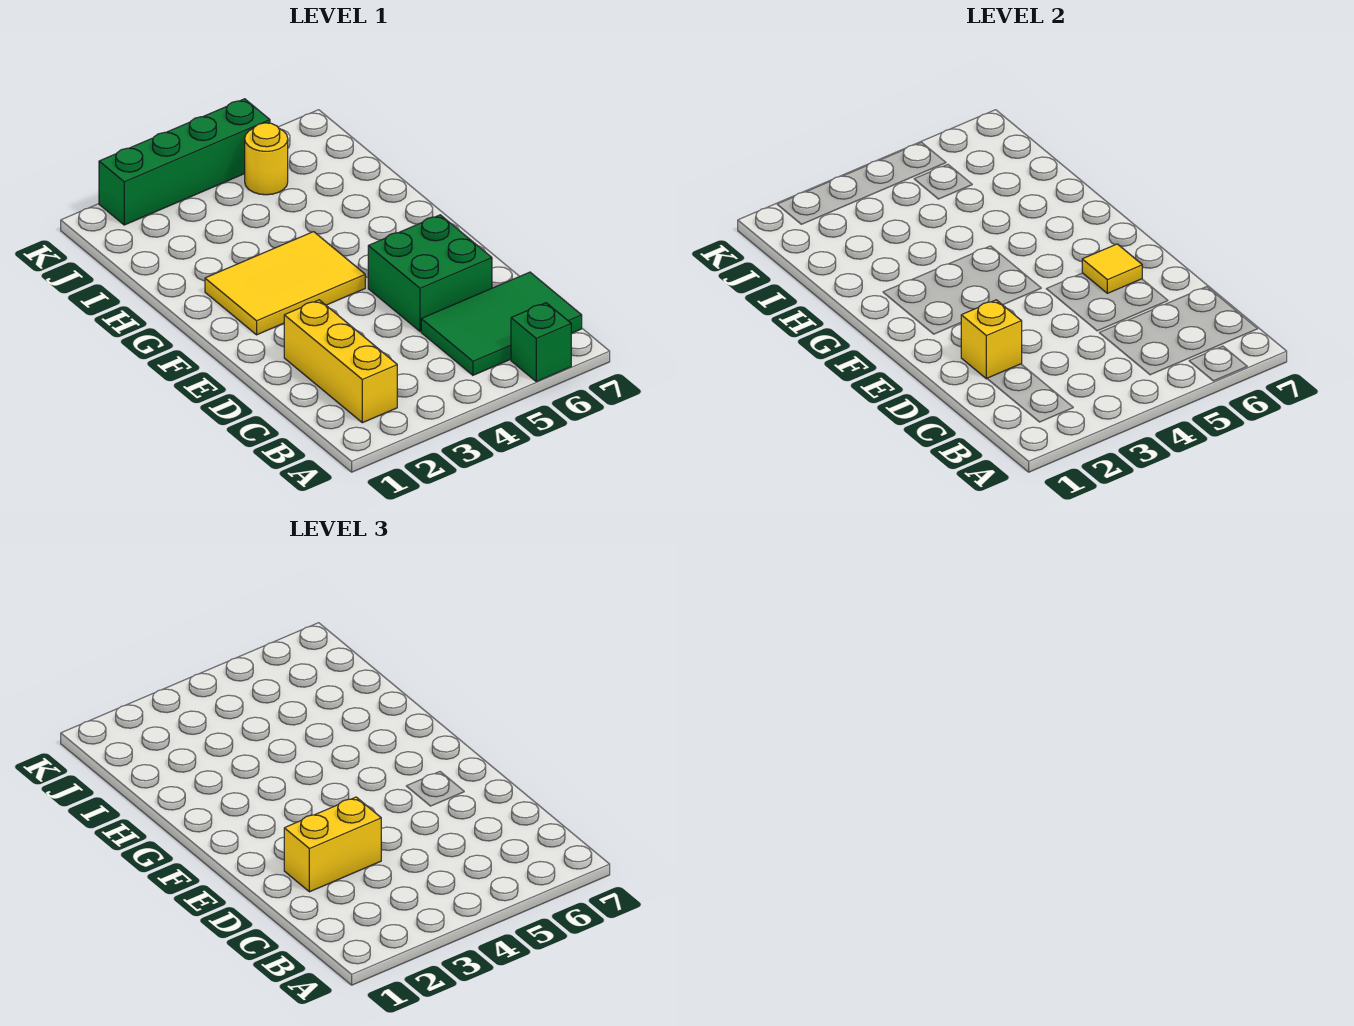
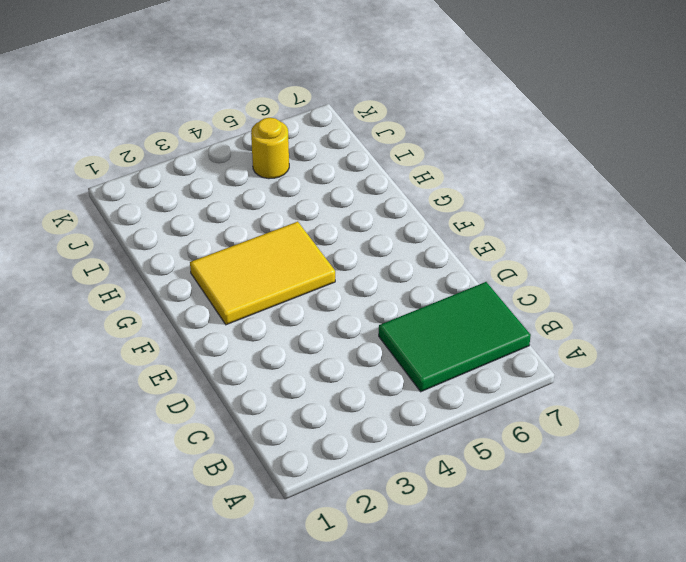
none -> green 1x1 brick [511,303,571,382]
none -> yellow 1x3 brick [284,300,397,423]

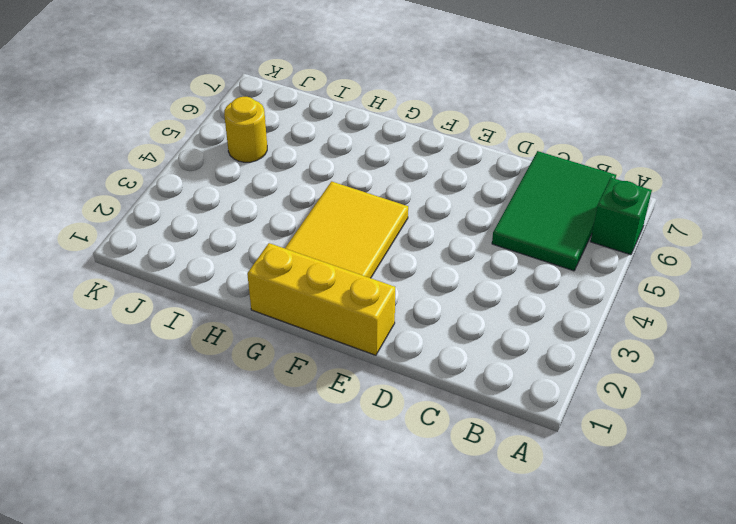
yellow 1x3 brick [247,243,395,355] -> yellow 1x3 brick moved to [284,300,397,423]
none -> green 2x2 brick [368,215,492,331]
none -> green 1x4 brick [99,99,270,225]

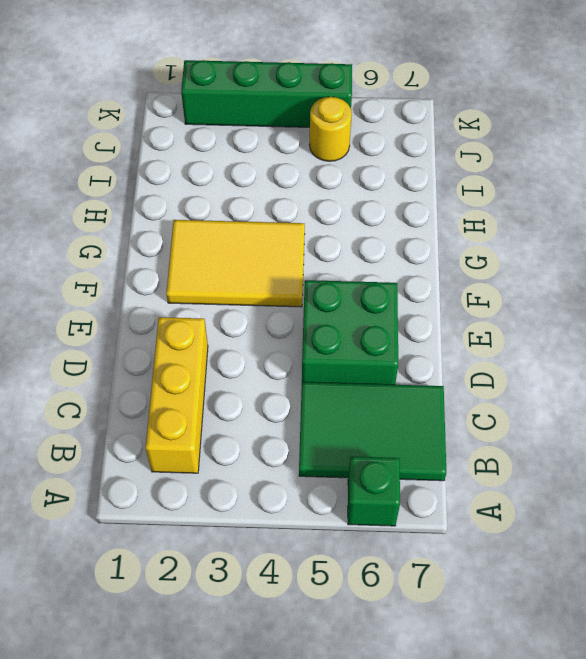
none -> yellow 1x1 brick [961,300,1022,379]
none -> yellow 1x1 tile [1082,244,1142,293]

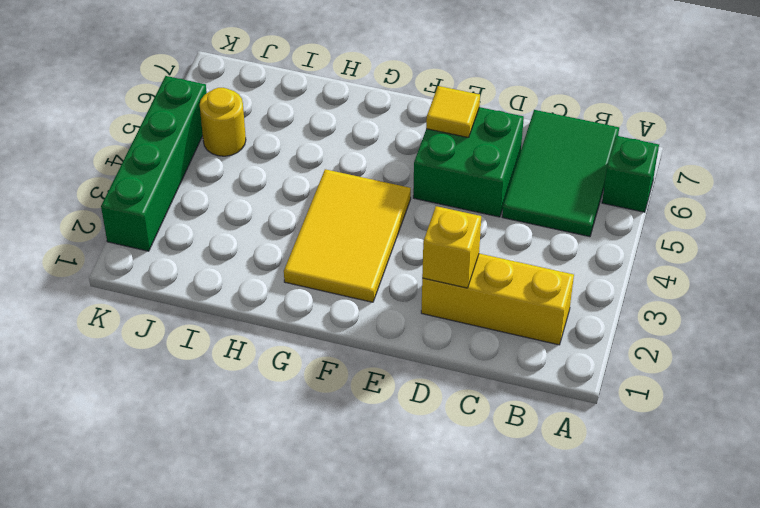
none -> yellow 1x2 brick [284,797,381,892]

